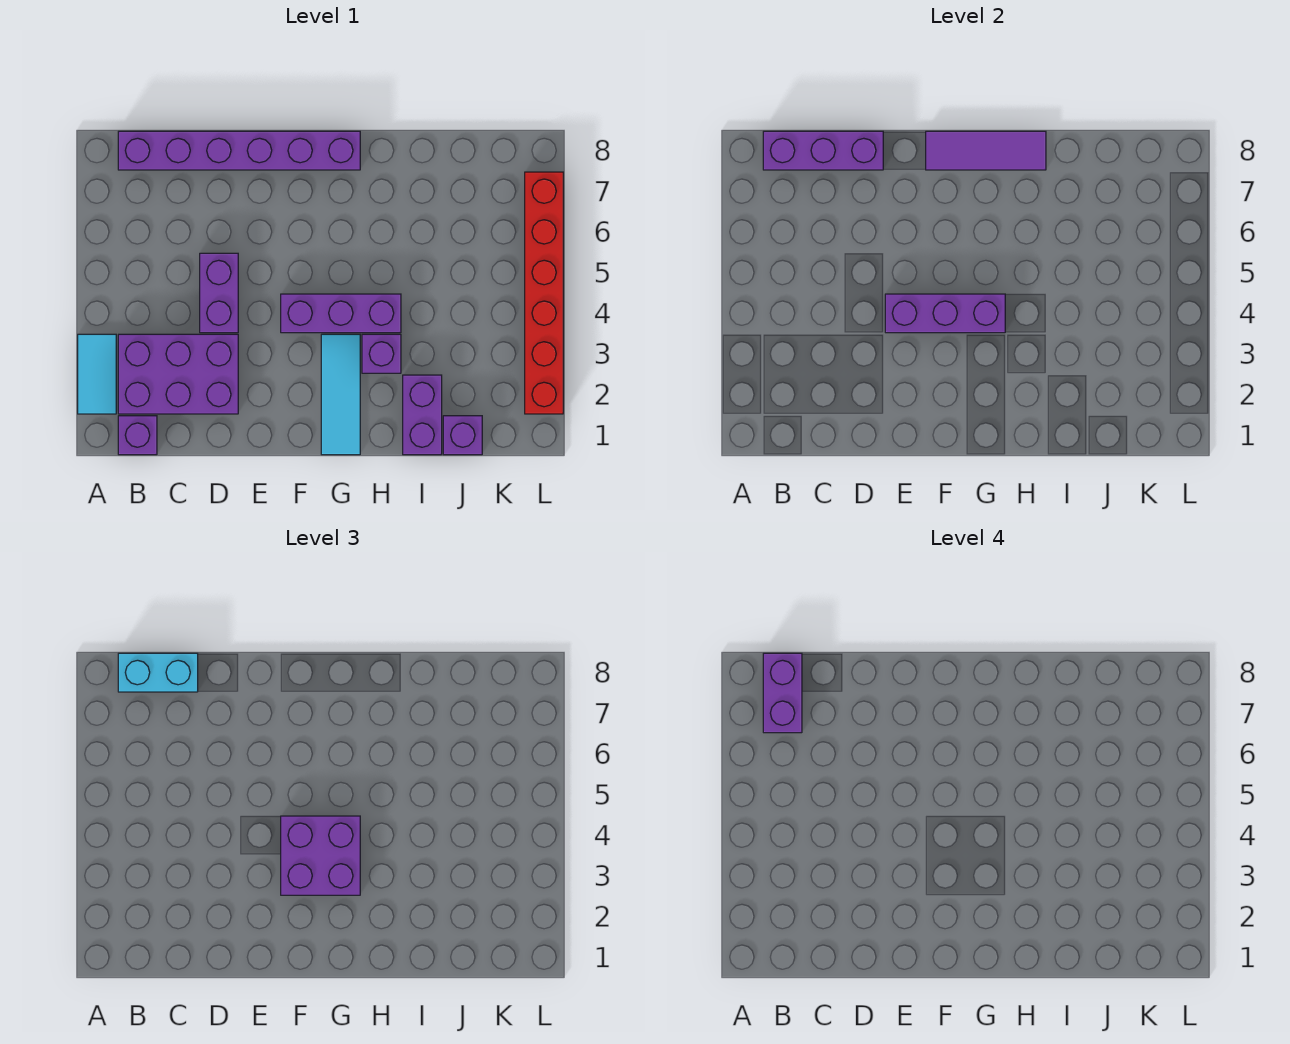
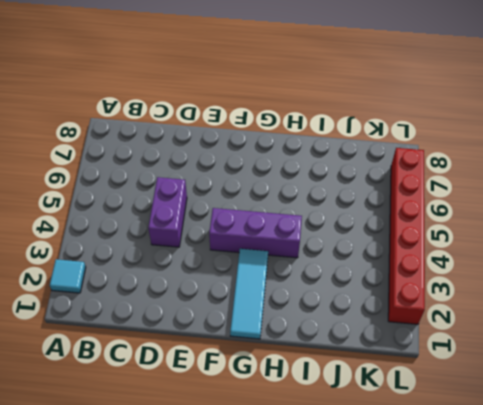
cyan 1x1 tile [50,259,86,293] -> cyan 1x2 tile [78,334,116,414]
none -> purple 1x1 brick [118,416,157,455]
none -> purple 2x3 brick [118,334,238,414]
none -> purple 1x6 brick [118,131,360,170]

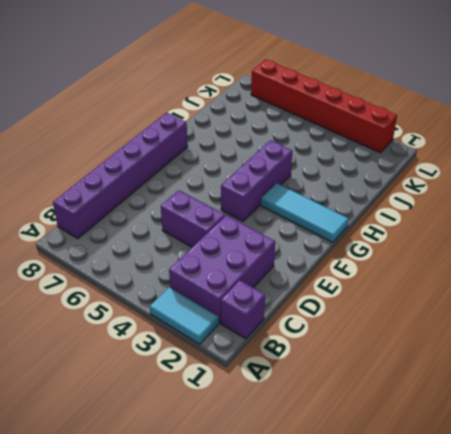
none -> purple 1x1 brick [362,334,401,373]
none -> purple 1x2 brick [403,375,442,455]
none -> purple 1x1 brick [443,416,482,455]

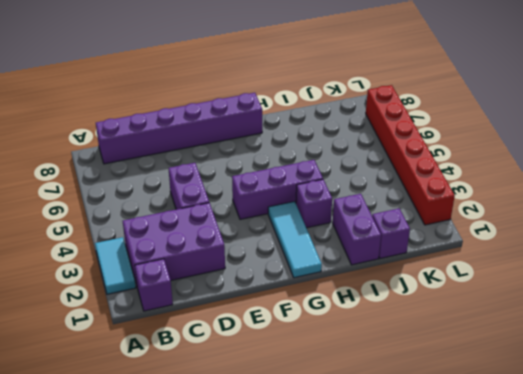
none -> purple 1x3 brick [763,131,883,170]
none -> purple 1x3 brick [885,294,1005,333]
none -> purple 1x3 tile [926,131,1046,170]

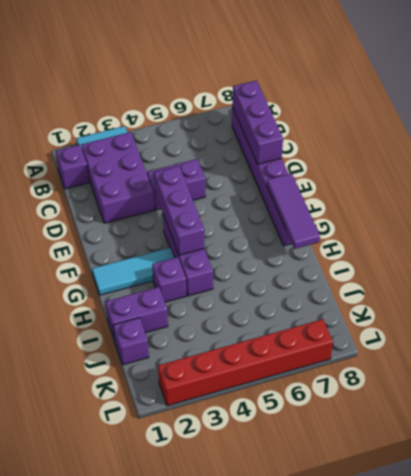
none -> cyan 1x2 brick [118,653,198,692]
none -> purple 2x2 brick [281,816,360,895]
none -> purple 1x2 brick [763,653,802,733]

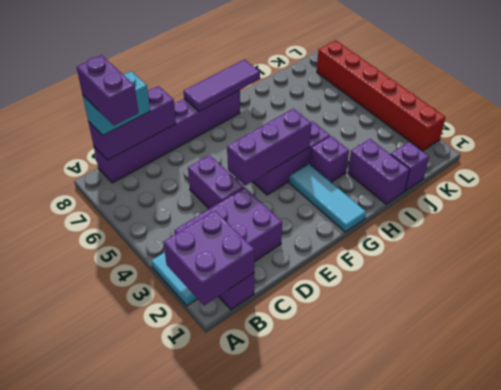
purple 2x2 brick [163,211,254,306] -> purple 2x2 brick moved to [281,816,360,895]

